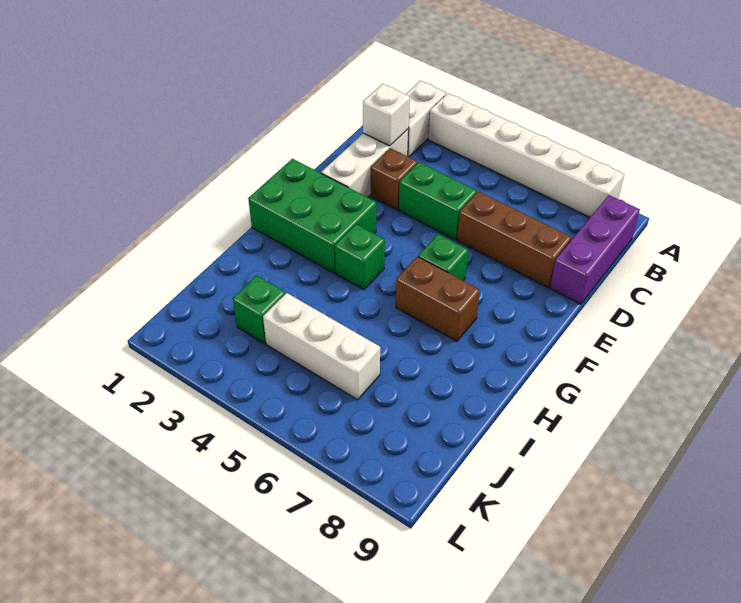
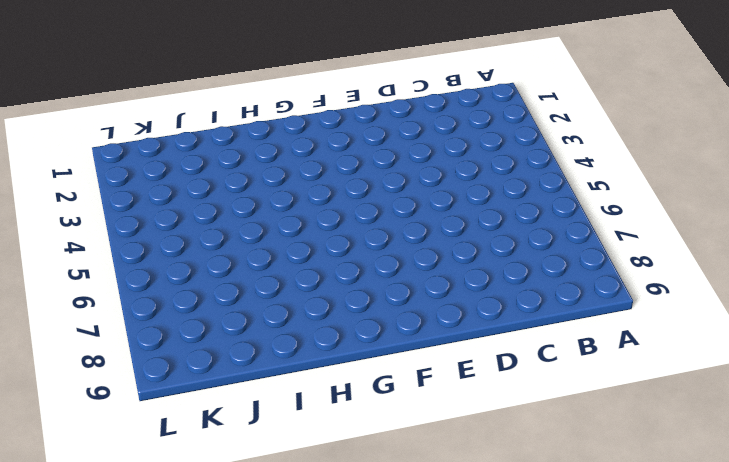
none -> white 1x2 brick [406,81,446,157]
none -> white 1x6 brick [428,93,624,217]
none -> purple 1x3 brick [550,195,640,304]

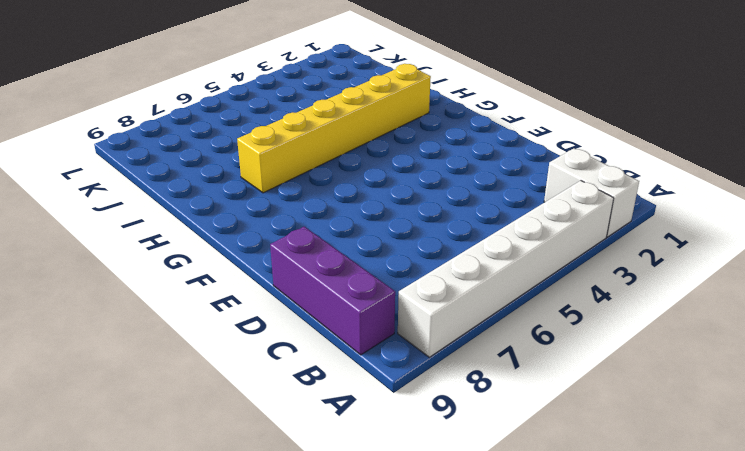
yellow 1x6 brick [237,64,431,193] -> none
none -> white 1x3 brick [321,129,409,197]
none -> brown 1x1 brick [371,148,417,210]
none -> green 1x2 brick [399,162,477,240]

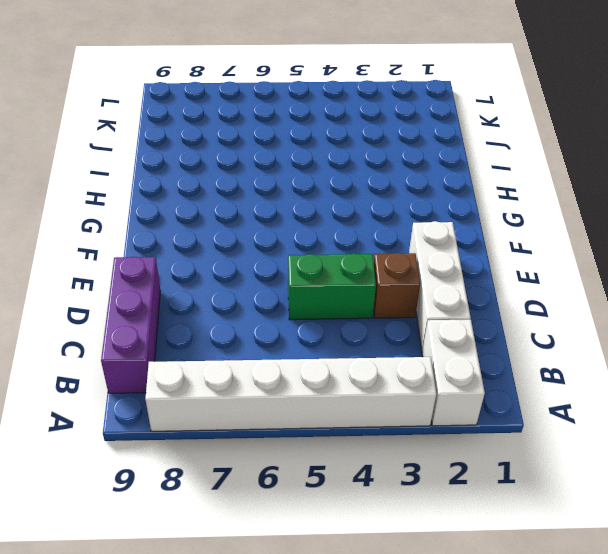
none -> brown 1x3 brick [457,191,572,287]
none -> green 2x3 brick [248,159,376,273]
none -> green 1x1 brick [418,234,468,281]

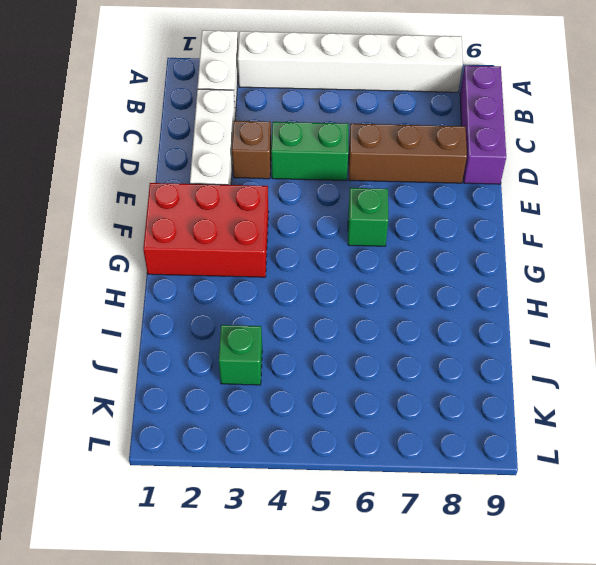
red 2x3 brick [143,183,269,277] -> green 2x3 brick [248,159,376,273]
none -> green 1x1 brick [335,224,385,290]
none -> brown 1x2 brick [396,256,480,341]
none -> white 1x3 brick [263,293,380,400]

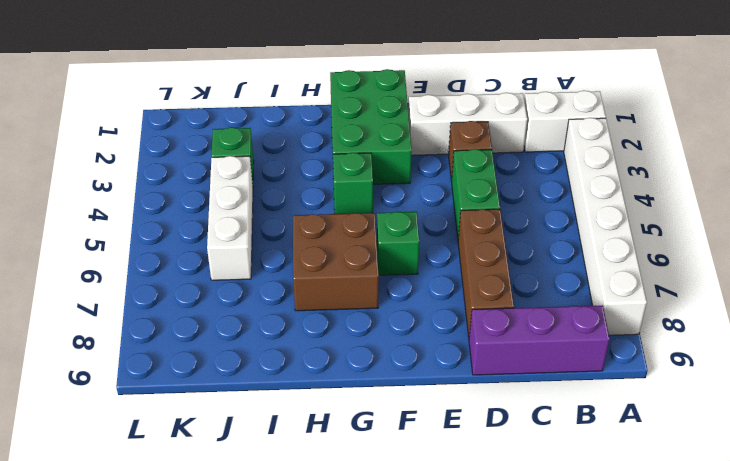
brown 2x2 brick [293,213,379,311] -> brown 1x2 brick [396,256,480,341]
none -> white 1x1 brick [363,84,410,146]

